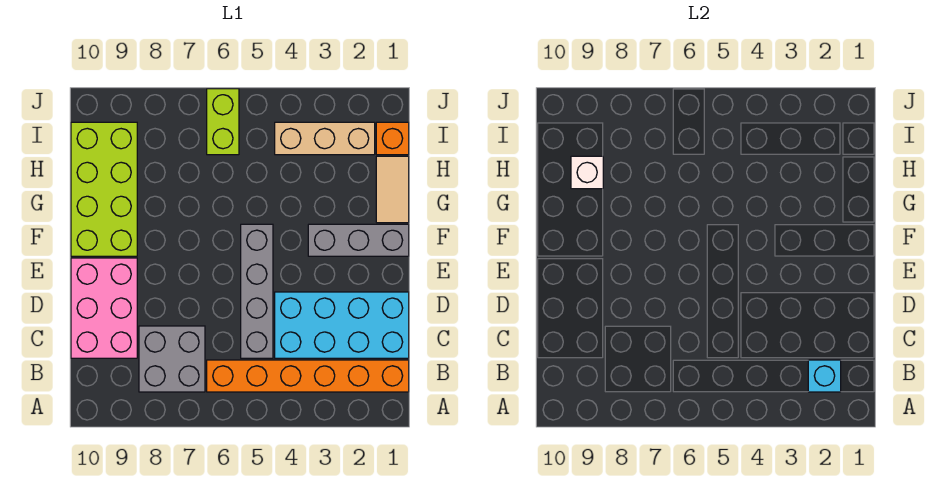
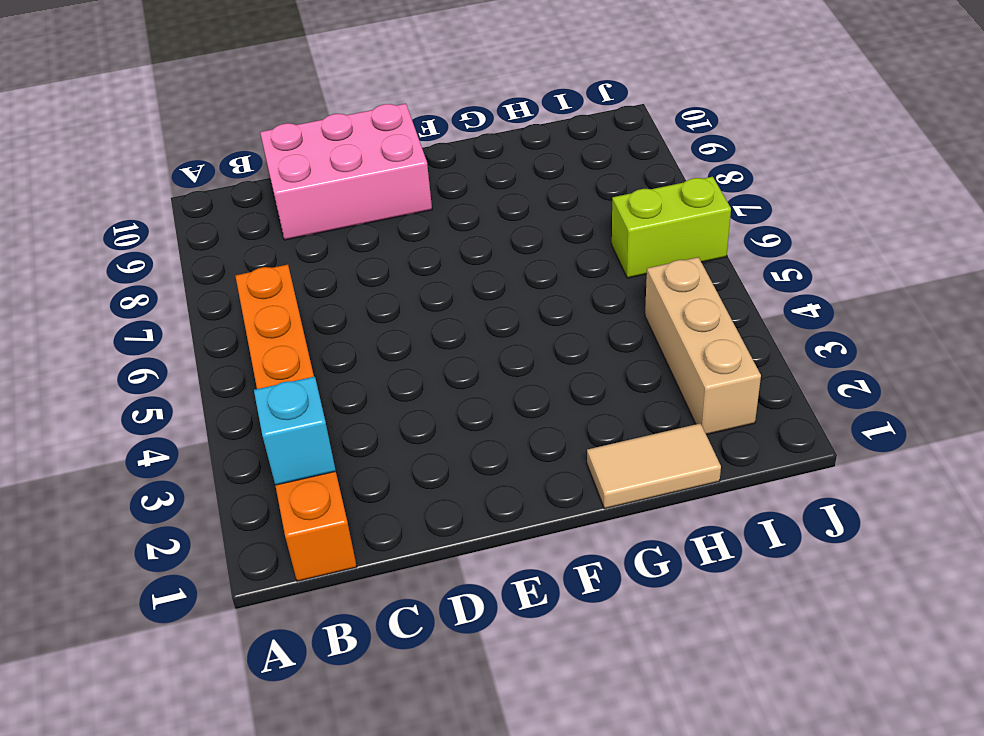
none -> grey 2x2 brick [139,326,205,392]
none -> cyan 2x4 brick [275,292,409,358]
none -> grey 1x4 brick [241,224,273,358]

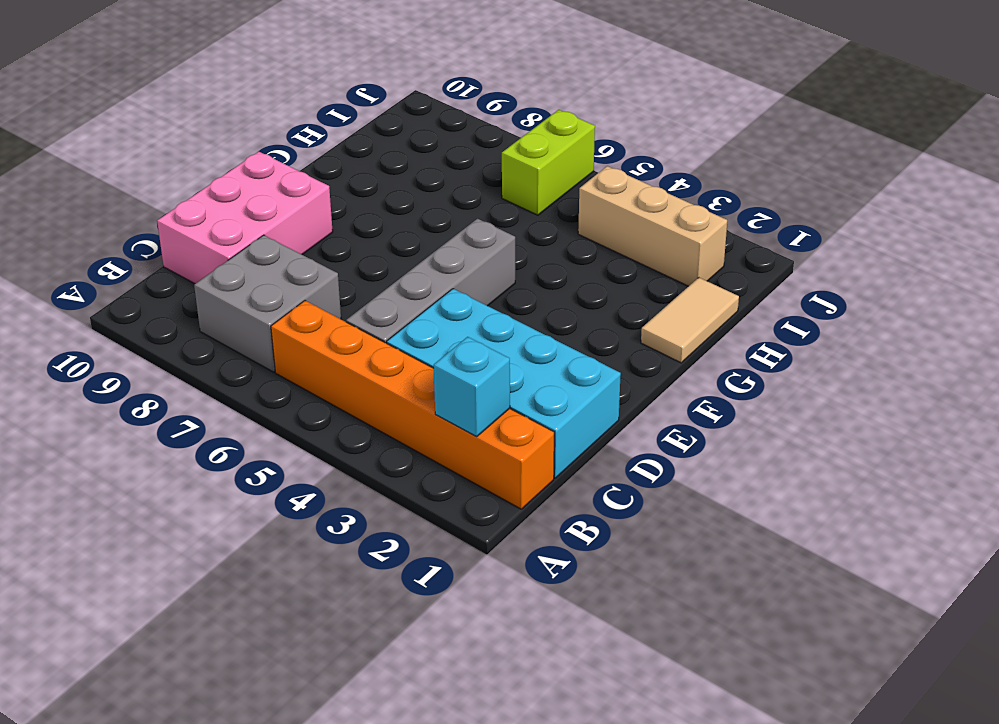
none -> grey 1x3 brick [308,224,409,256]
none -> lime 2x4 brick [71,122,137,256]
none -> orange 1x1 brick [376,122,409,155]

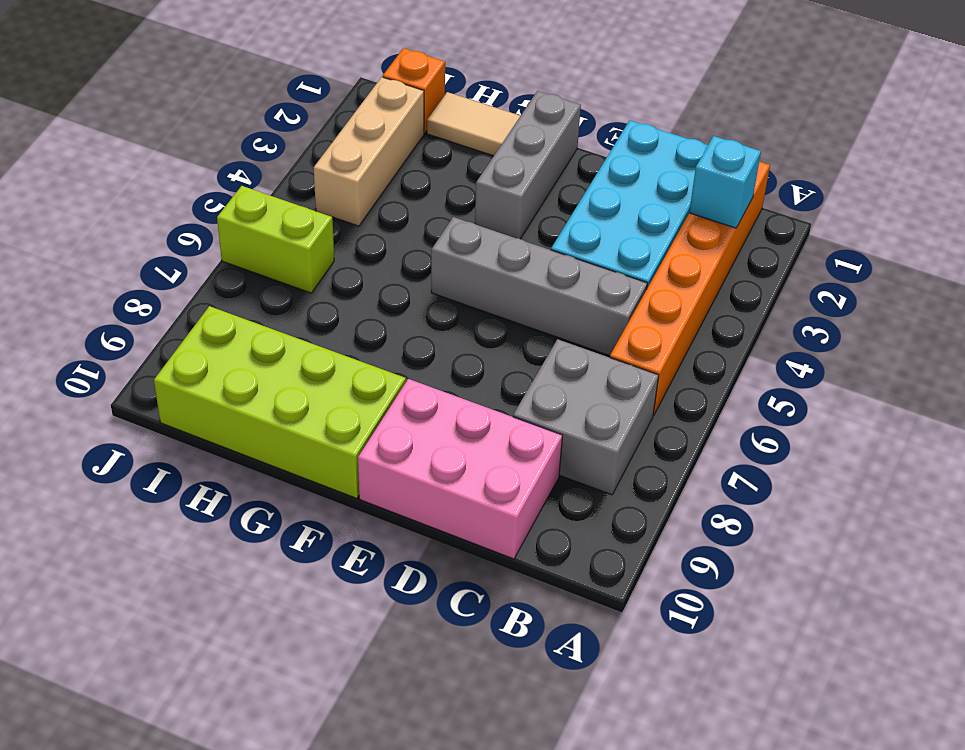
none -> white 1x1 brick [571,156,603,189]

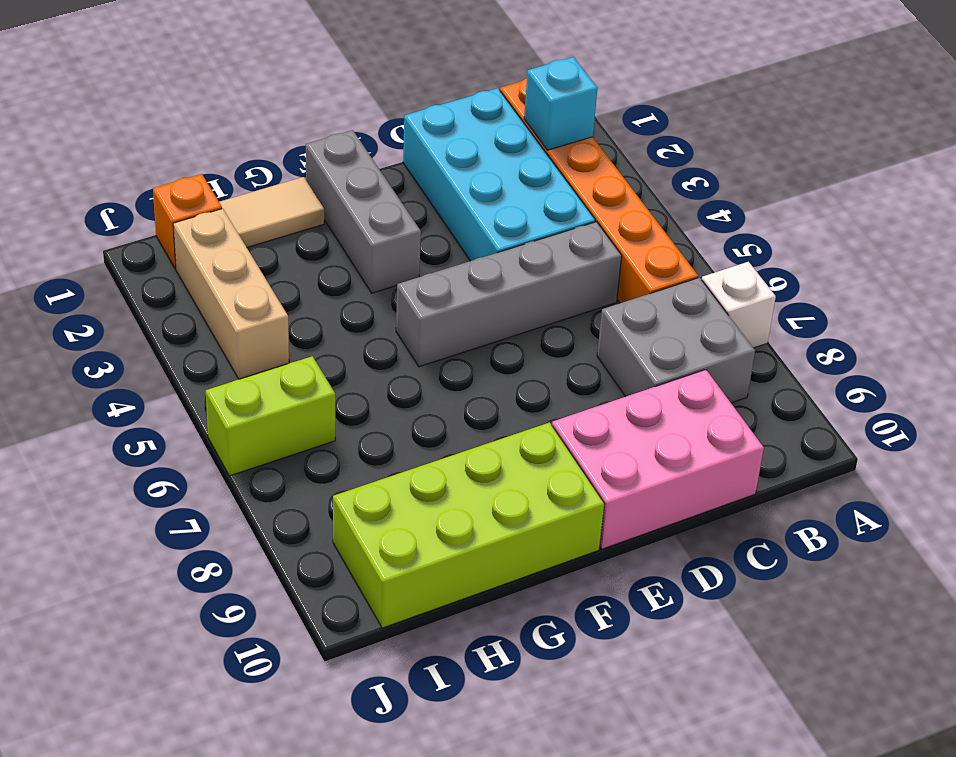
white 1x1 brick [702,262,776,348] -> white 1x1 brick moved to [571,156,603,189]

